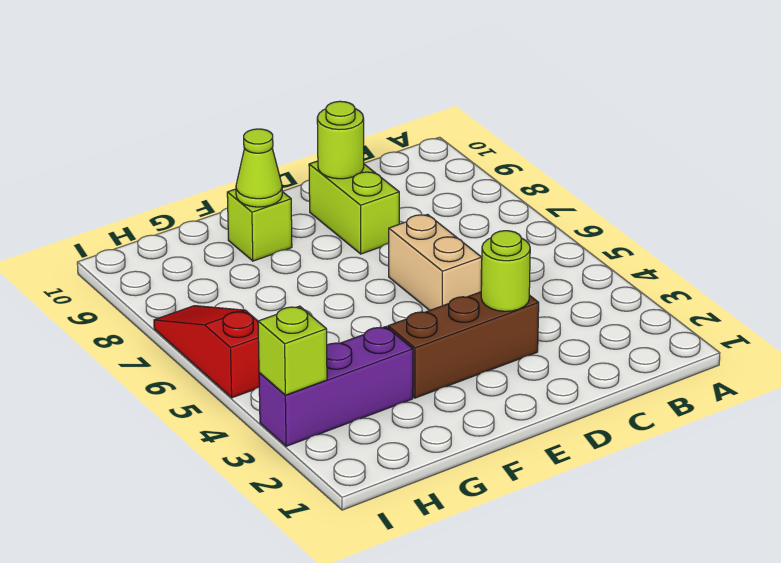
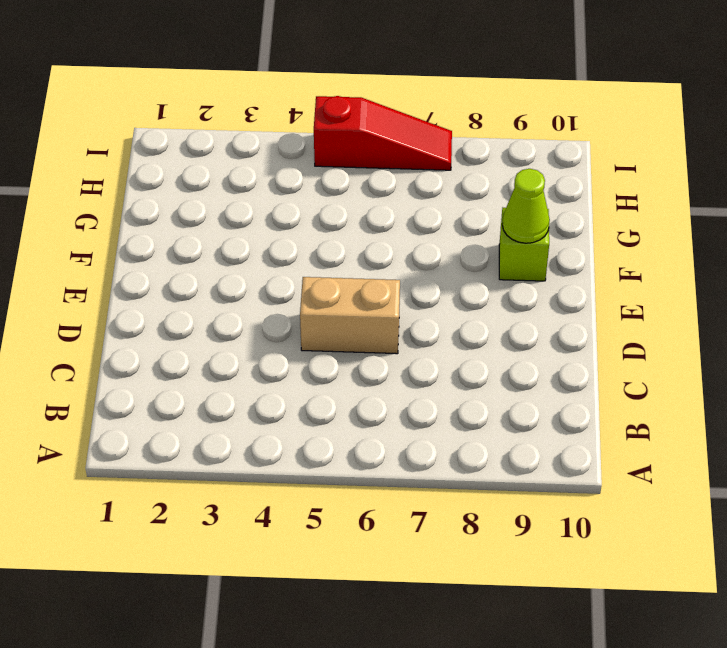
none -> brown 1x3 brick [388,292,539,398]
none -> lime 1x2 brick [309,161,399,254]

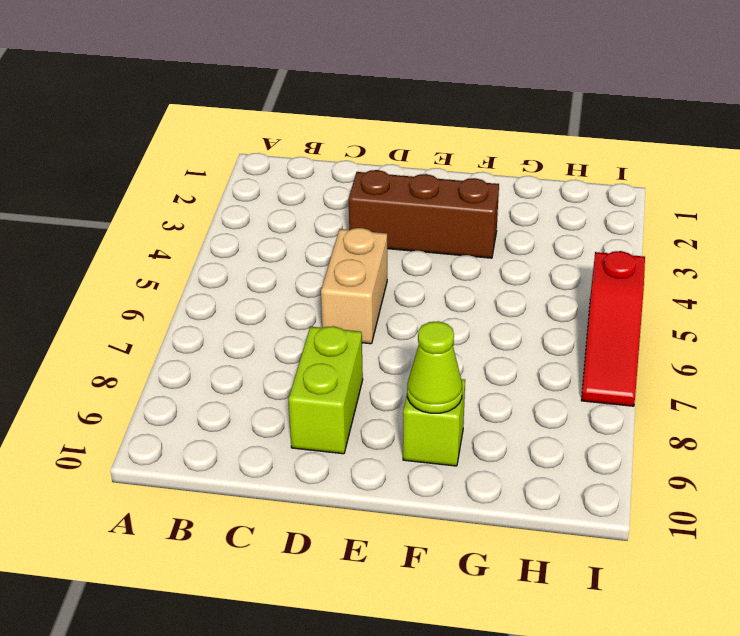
none -> purple 1x3 brick [259,327,413,446]
none -> lime 1x1 round brick [481,231,530,311]

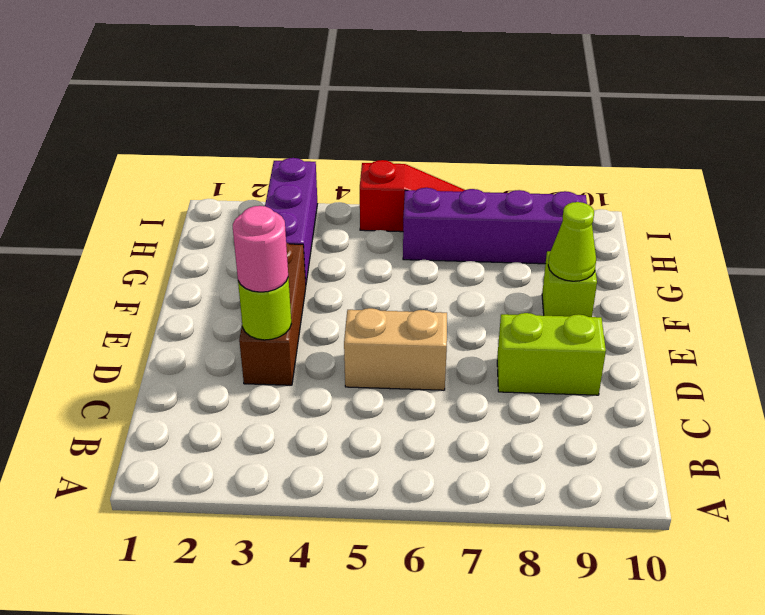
pink 1x1 round brick [233,206,288,292] -> none
purple 1x4 brick [403,188,587,264] -> none
none -> lime 1x1 round brick [317,101,364,179]
none -> lime 1x1 brick [258,306,327,395]

